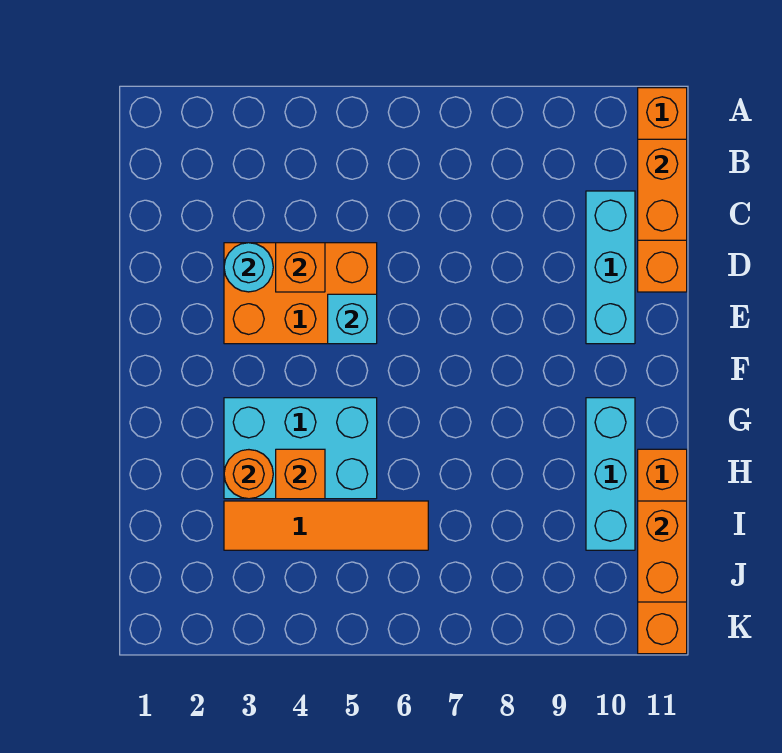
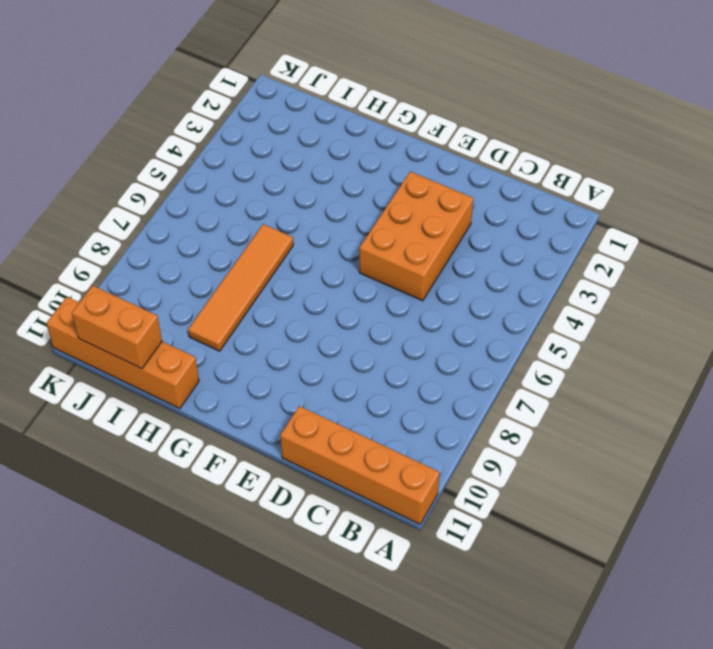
orange 1x4 tile [188,224,293,351] -> orange 1x4 tile moved to [224,501,428,550]
none -> cyan 1x3 brick [586,191,635,344]
none -> cyan 2x3 brick [224,398,377,499]
none -> cyan 1x3 brick [586,398,635,550]

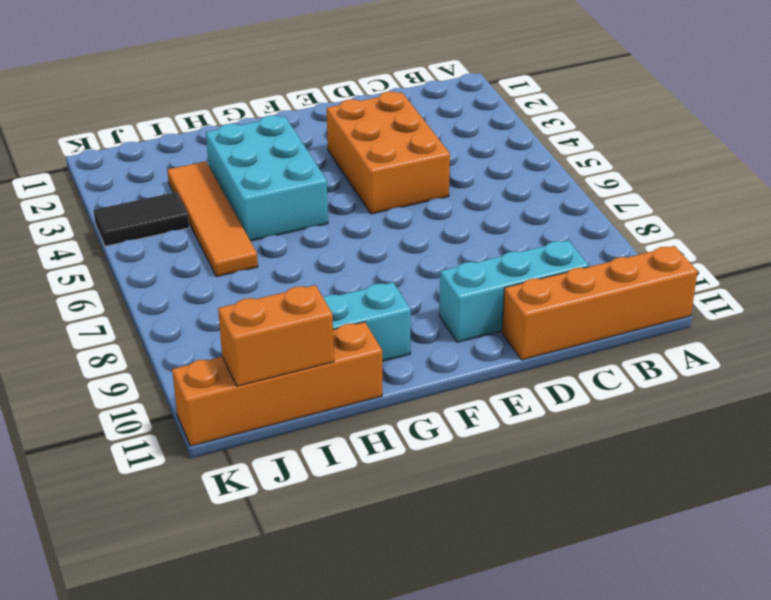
black 1x2 tile [94,192,189,246] -> none
none -> orange 1x2 brick [638,139,687,240]
none -> cyan 1x1 round brick [224,243,273,292]
none -> orange 1x1 brick [276,243,325,292]

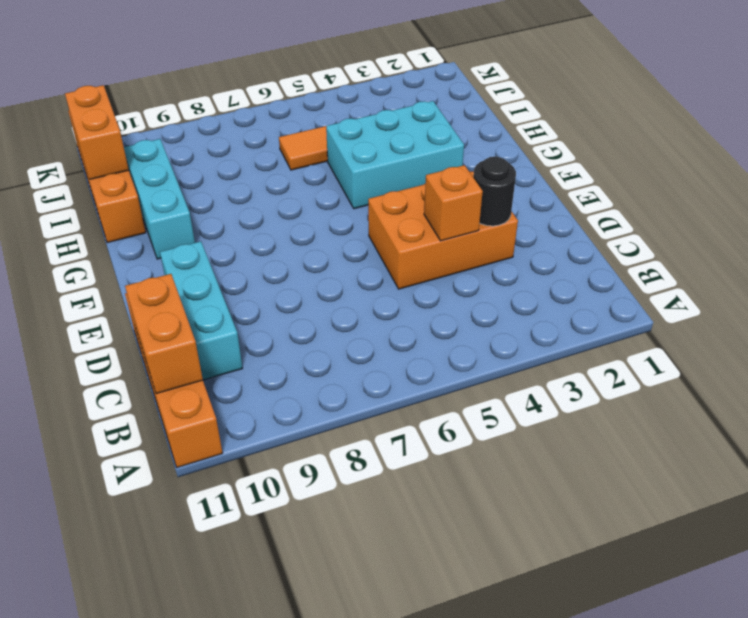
black 1x1 round brick [473,157,516,226] -> cyan 1x1 round brick [224,243,273,292]
none -> cyan 1x1 brick [328,294,377,344]
none -> orange 1x1 round brick [224,450,273,499]
none -> orange 1x1 brick [276,449,325,499]

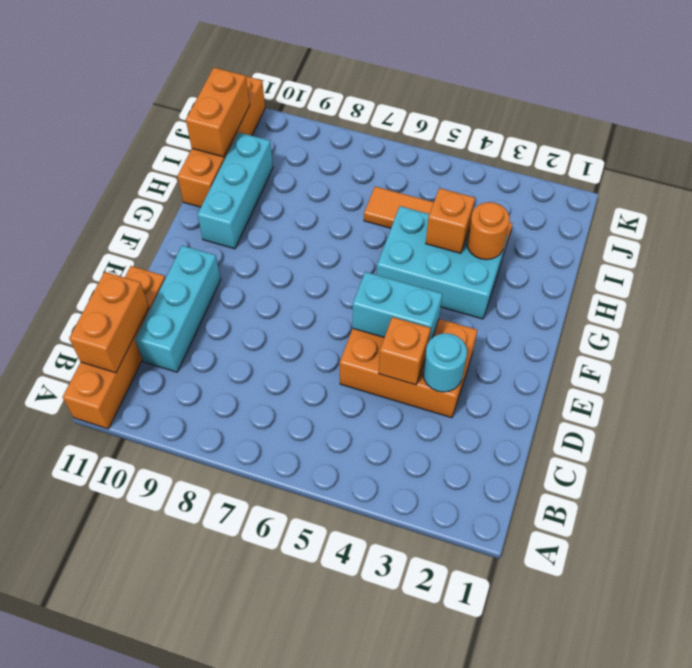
cyan 1x2 brick [353,272,442,341] -> cyan 1x1 brick [328,294,377,344]

